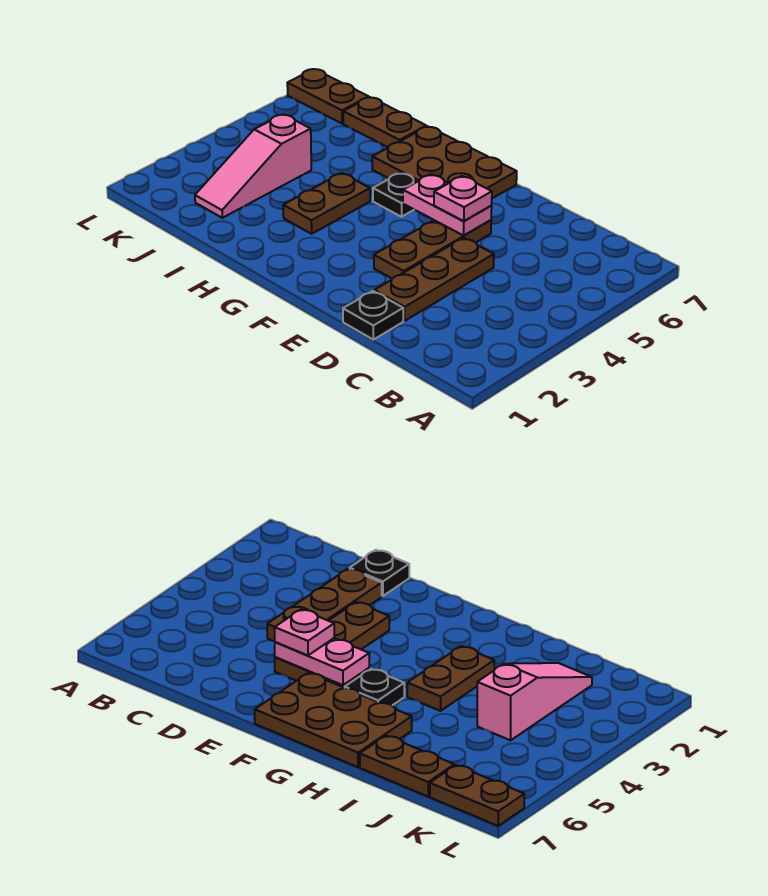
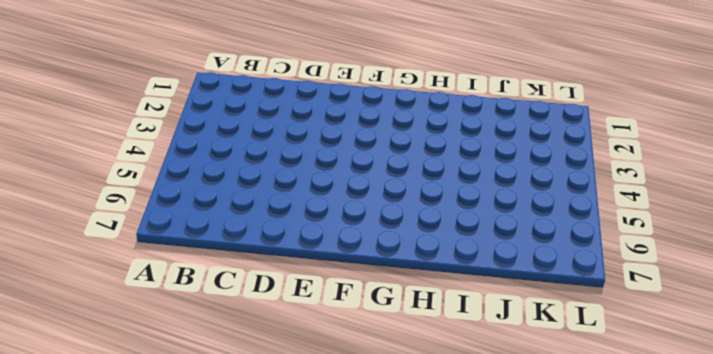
none -> black 1x1 plate [343,291,403,340]
none -> brown 1x3 plate [374,238,494,321]

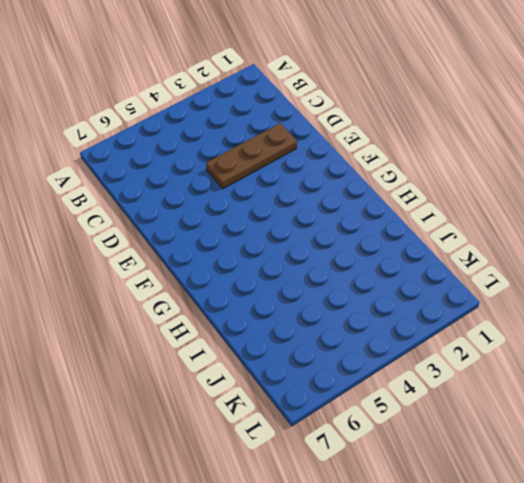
none -> black 1x1 plate [343,291,403,340]
none -> brown 1x3 plate [374,220,491,279]

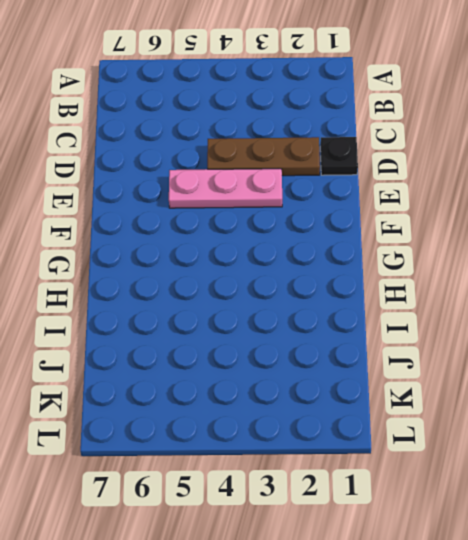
pink 1x3 plate [169,169,282,208] -> brown 1x3 plate [374,220,491,279]
none -> brown 2x3 plate [372,126,517,198]
none -> black 1x1 plate [373,173,417,217]

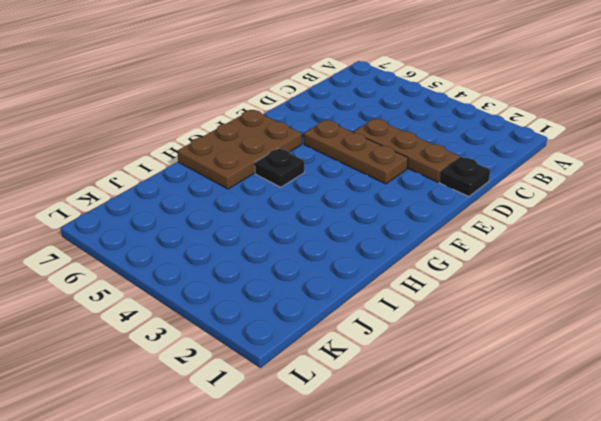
none -> brown 1x2 plate [283,173,370,234]
none -> brown 1x2 plate [343,97,426,147]

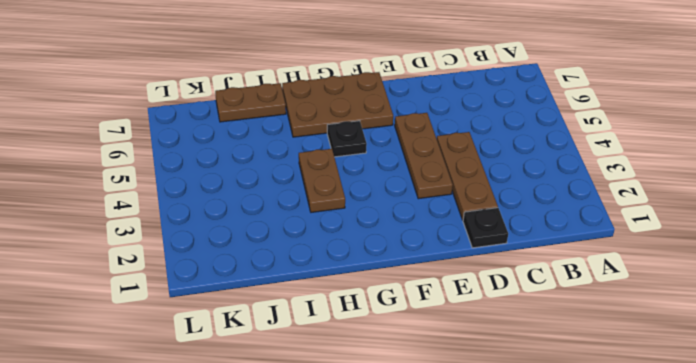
none -> pink 1x3 slope [195,114,311,218]
none -> brown 1x2 plate [287,69,369,123]

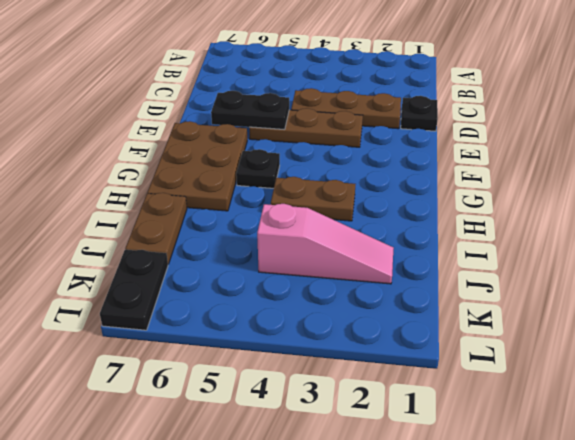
black 1x2 plate [211,91,289,130] -> pink 1x2 plate [403,174,492,236]
black 1x2 plate [100,250,168,330] -> brown 1x2 plate [287,69,369,123]
none -> pink 1x1 plate [434,176,492,221]

